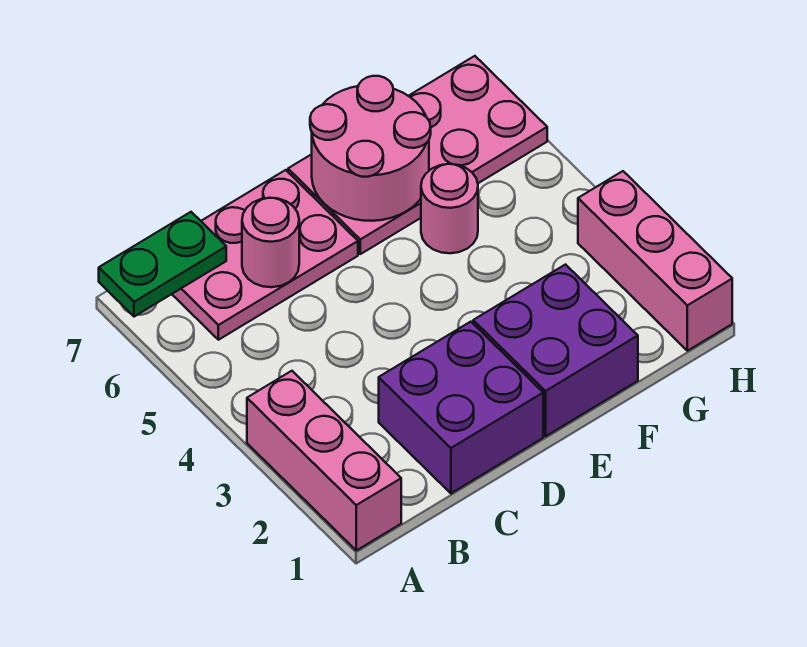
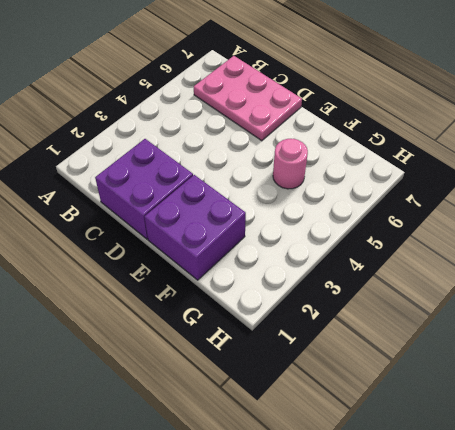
none -> pink 1x3 brick [247,371,401,550]
none -> pink 2x4 plate [288,56,547,254]

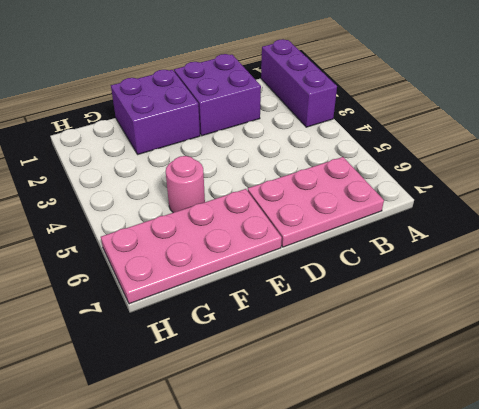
purple 1x3 brick [261,39,337,127] -> pink 1x3 brick [247,371,401,550]
none -> pink 1x3 brick [578,171,732,351]
none -> green 1x2 plate [99,212,226,317]

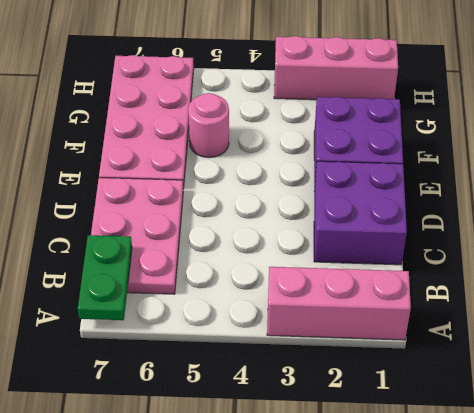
none -> pink 1x1 round brick [242,198,299,287]
none -> pink 2x2 round brick [310,76,431,221]

